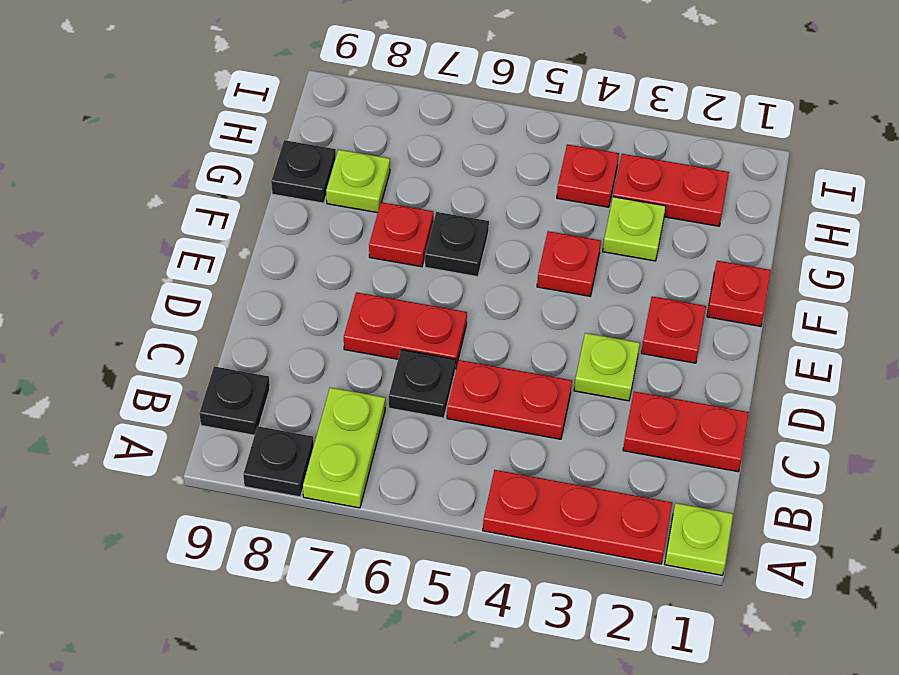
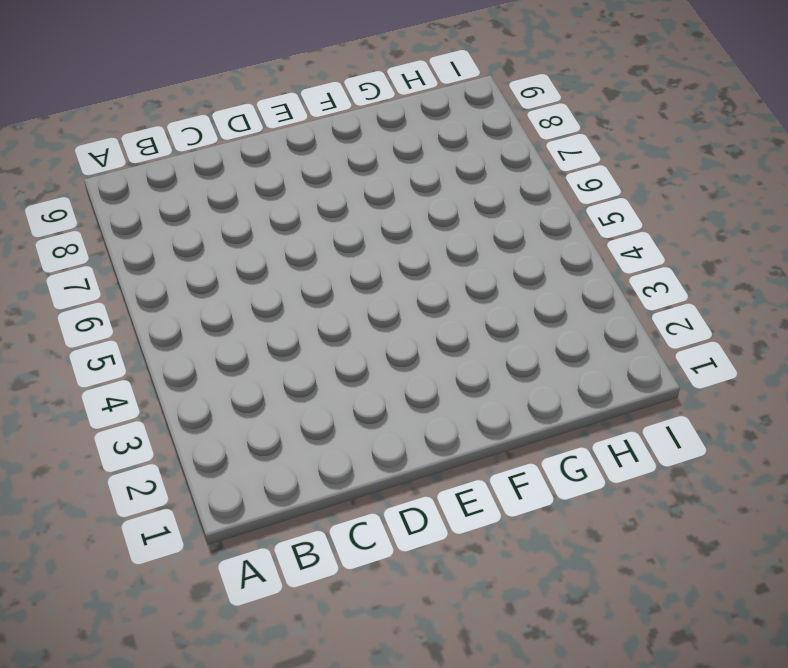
none -> lime 1x1 plate [665,503,733,575]
none -> red 1x3 plate [483,470,672,564]
none -> lime 1x2 plate [303,387,385,508]

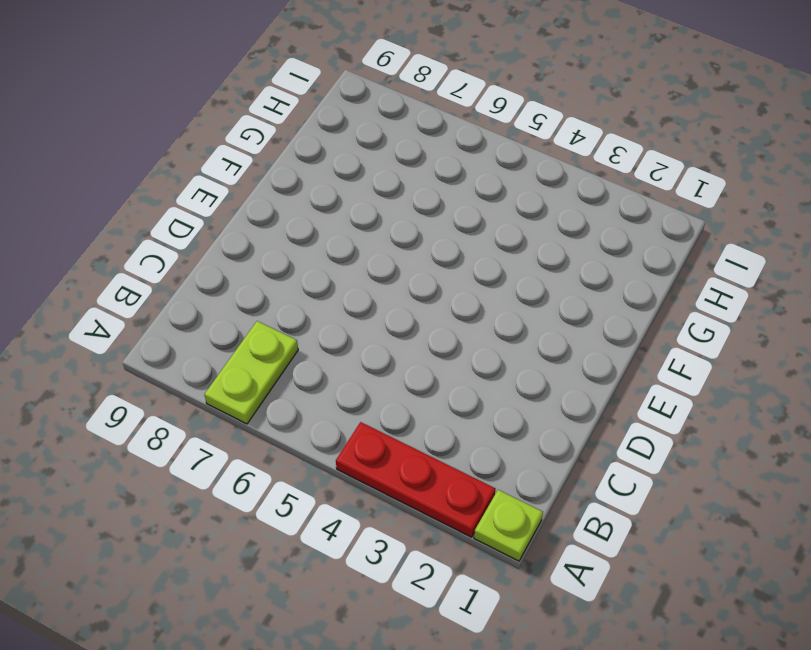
none -> black 1x1 plate [243,426,314,497]
none -> black 1x1 plate [199,366,270,435]
none -> red 1x2 plate [623,391,749,472]

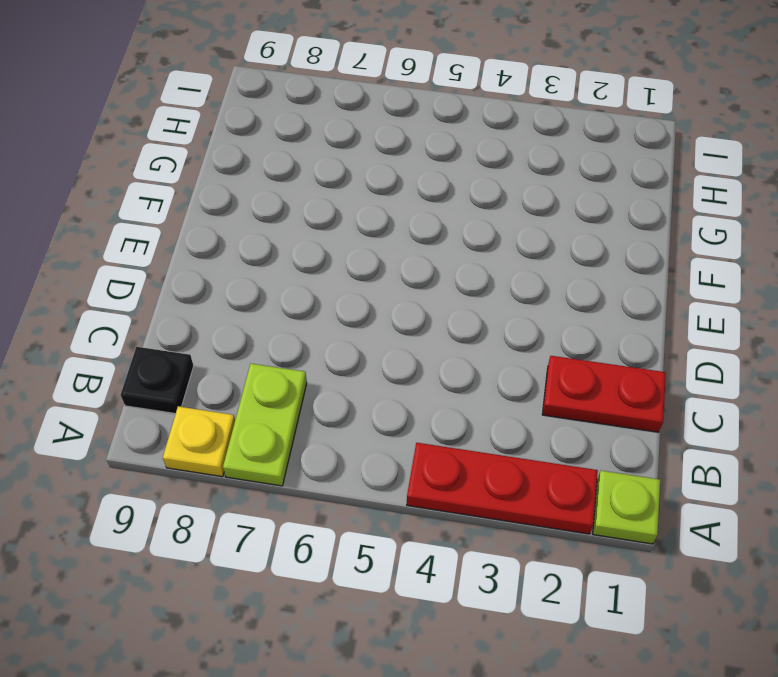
yellow 1x1 plate [163,406,235,477] -> black 1x1 plate [243,426,314,497]
none -> red 1x2 plate [447,360,572,439]
none -> black 1x1 plate [389,350,456,418]
none -> lime 1x1 plate [574,333,640,401]

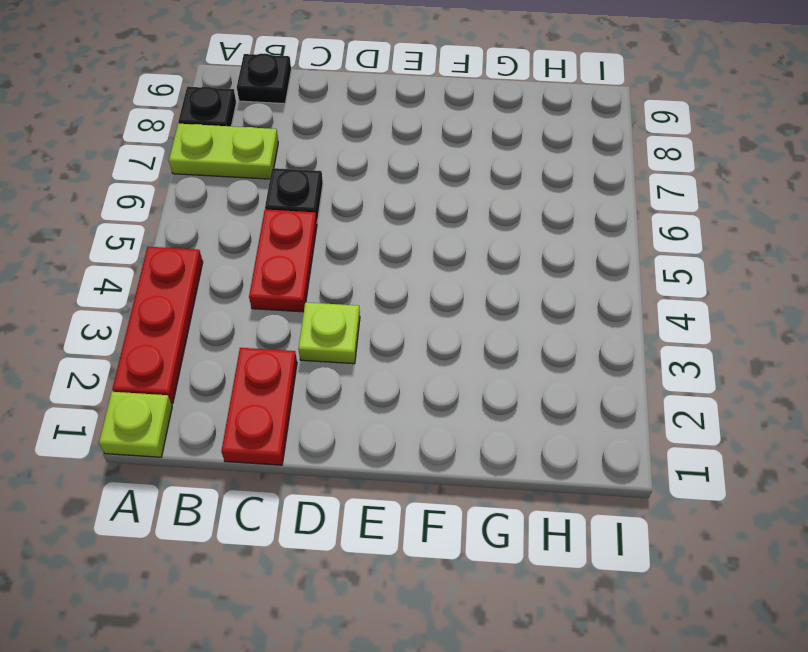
none -> red 1x2 plate [344,292,467,369]
none -> red 1x1 plate [641,296,706,363]
none -> red 1x1 plate [707,261,771,326]

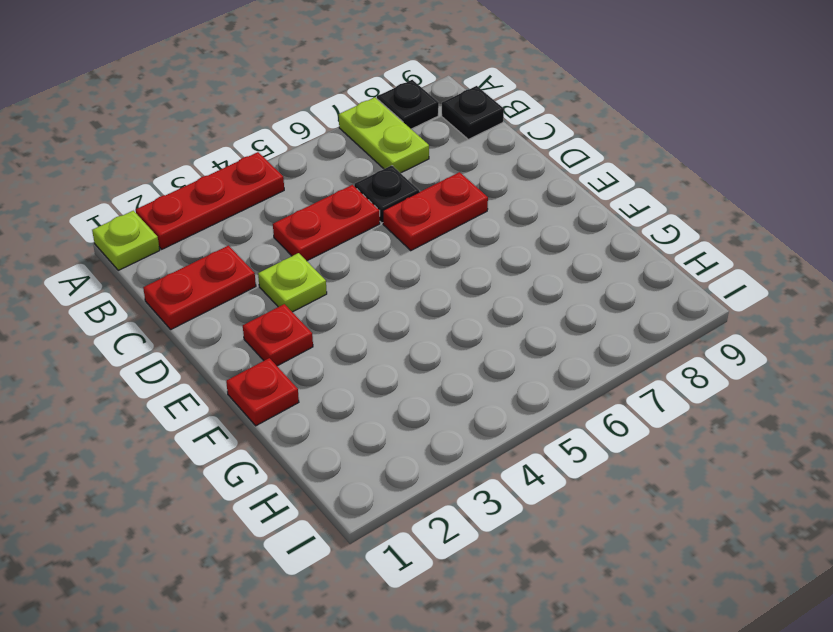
none -> red 1x1 plate [537,231,601,296]
none -> black 1x1 plate [425,212,489,277]
none -> red 1x1 plate [369,202,433,267]

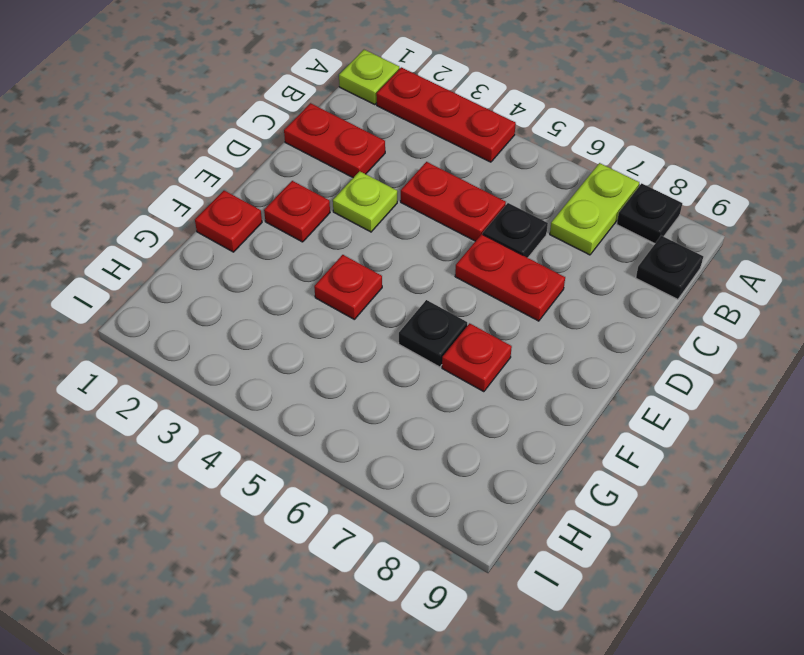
none -> lime 1x1 plate [603,197,666,261]
none -> lime 1x1 plate [326,150,390,213]
none -> black 1x1 plate [271,140,336,203]

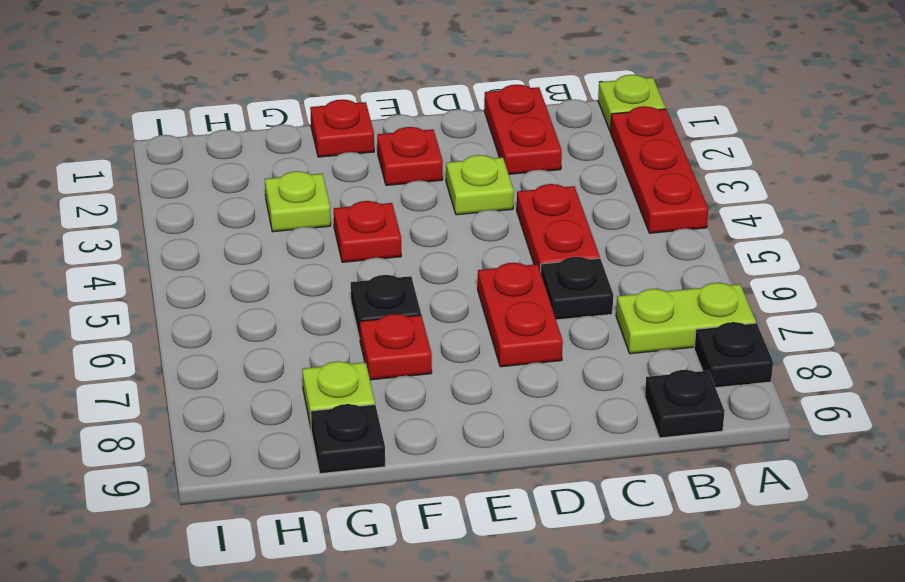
none -> red 1x2 plate [613,154,729,226]
none -> red 1x1 plate [557,144,619,207]

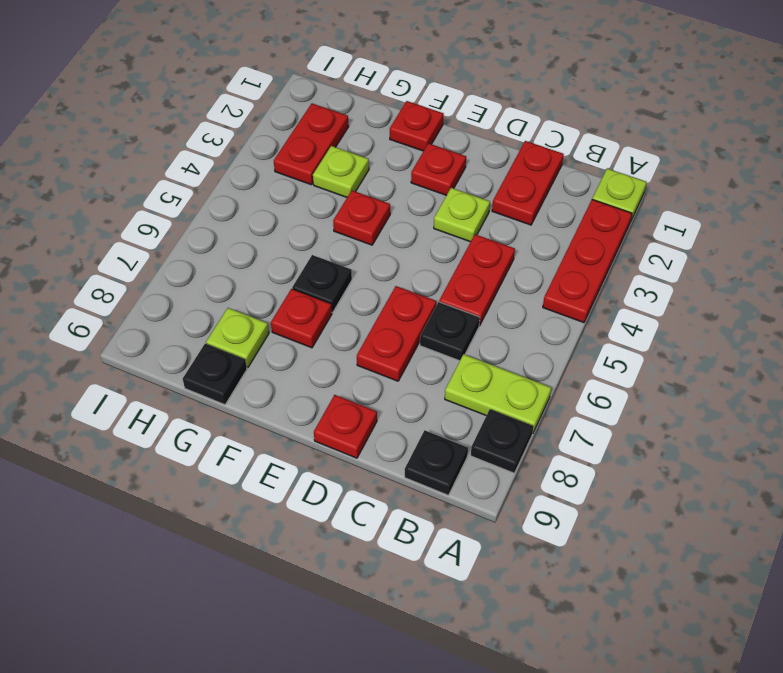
red 1x1 plate [314,395,377,458] -> red 1x1 plate moved to [557,144,619,207]

